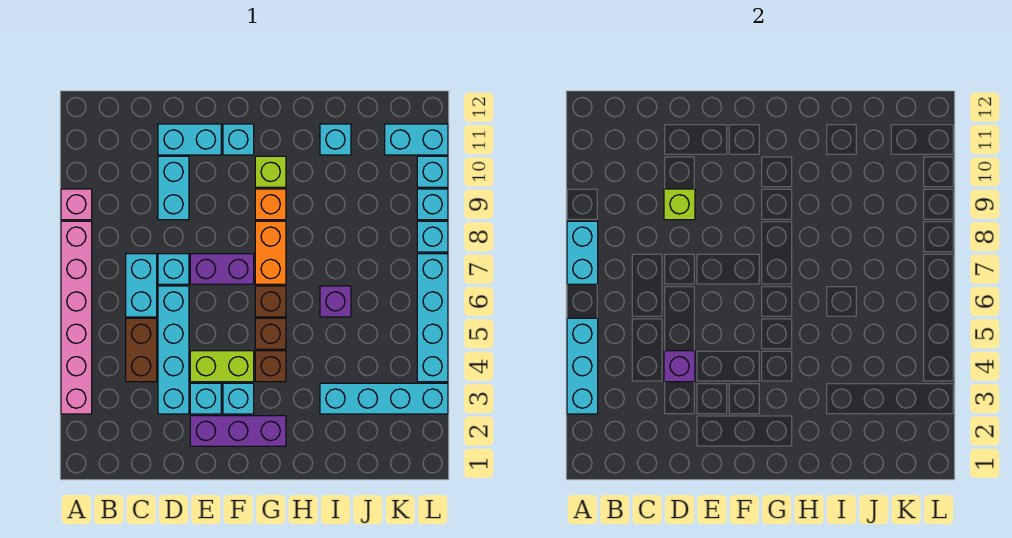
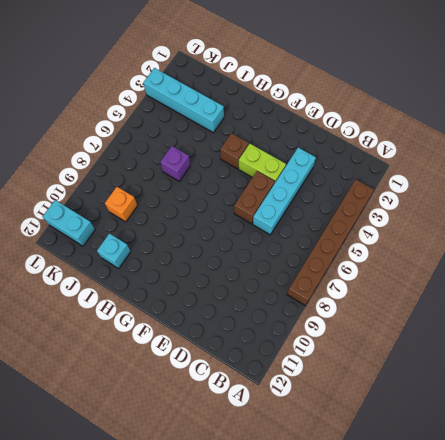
brown 1x6 brick [287,180,374,306] -> pink 1x6 brick [61,221,92,414]
brown 1x2 brick [234,171,275,224] -> brown 1x2 brick moved to [126,318,157,382]
orange 1x1 brick [105,187,137,222] -> orange 1x1 brick moved to [255,189,286,220]
none -> pink 1x1 brick [61,189,92,220]
none -> cyan 1x2 brick [126,254,157,317]
none -> cyan 1x1 brick [158,254,189,284]
none -> cyan 1x2 brick [158,156,189,220]

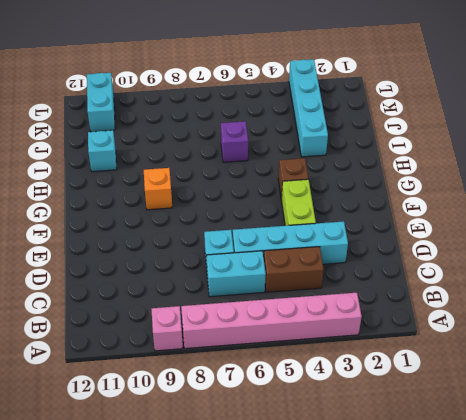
none -> cyan 1x2 brick [158,156,189,220]
none -> cyan 1x2 brick [158,124,221,155]
none -> purple 1x3 brick [190,416,286,446]
none -> cyan 1x1 brick [190,383,221,414]

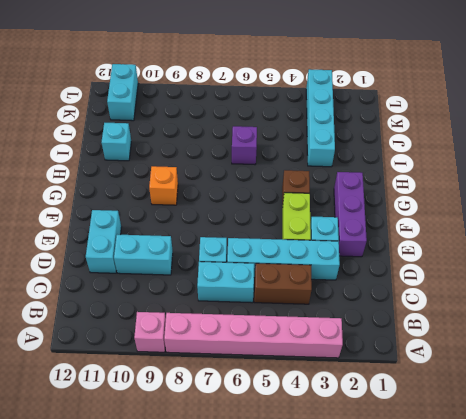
none -> purple 1x2 brick [190,254,254,284]
none -> cyan 1x1 brick [223,383,254,414]
none -> cyan 1x1 brick [223,124,254,155]
none -> brown 1x1 brick [255,318,286,349]

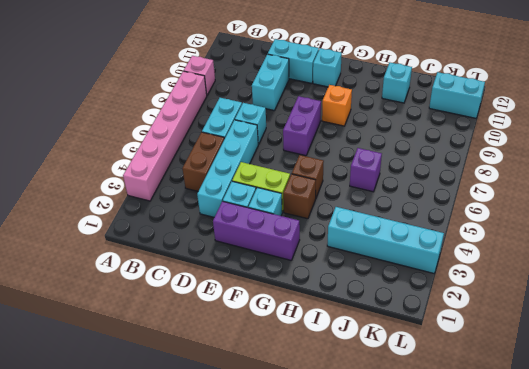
purple 1x2 brick [283,96,321,156] -> purple 1x2 brick turned to [190,254,254,284]
none -> brown 1x1 brick [255,286,286,317]
none -> orange 1x2 brick [255,221,286,284]
none -> lime 1x1 brick [255,156,286,187]
none -> cyan 1x4 brick [417,254,448,382]

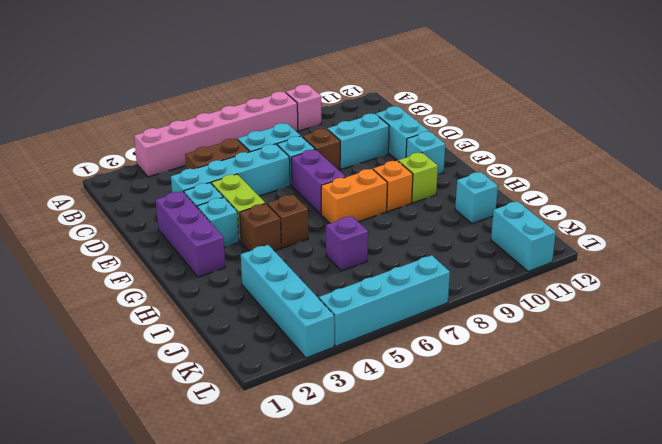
brown 1x1 brick [302,129,340,170] -> brown 1x1 brick moved to [255,286,286,317]
none -> cyan 1x1 brick [417,221,448,252]
none -> cyan 1x1 brick [417,189,448,220]
none -> cyan 1x1 brick [417,156,448,187]
none -> cyan 1x3 brick [567,318,598,414]

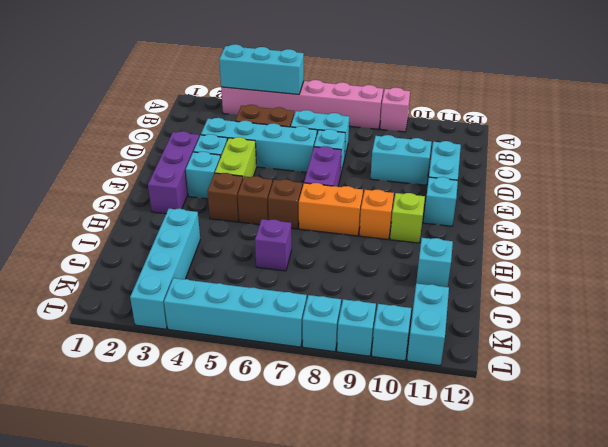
none -> cyan 1x2 brick [567,221,598,284]
none -> purple 1x1 brick [664,351,695,382]
none -> lime 1x1 brick [664,189,695,220]

